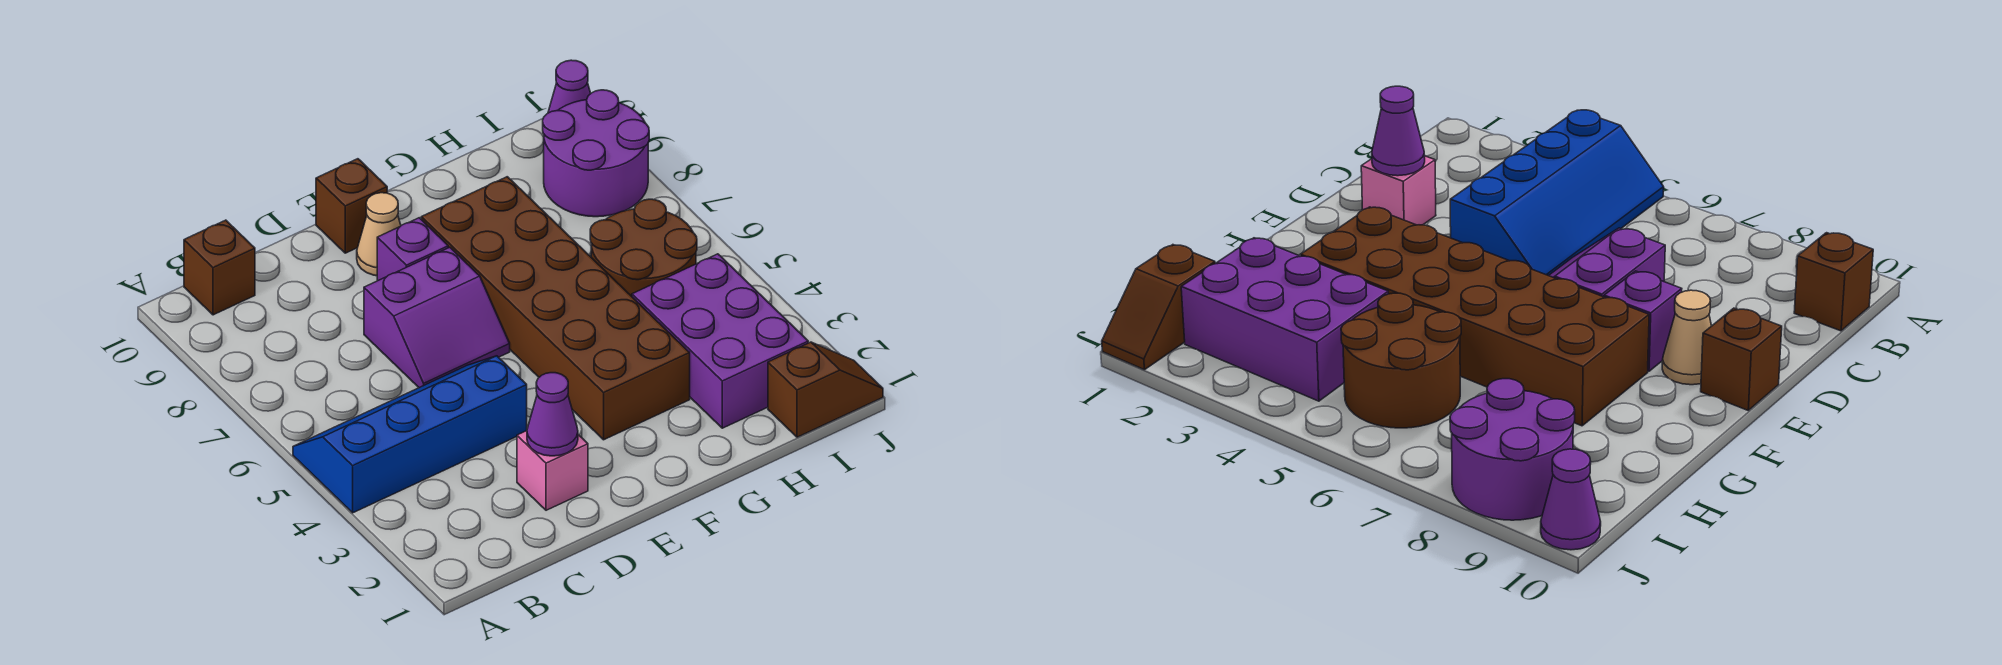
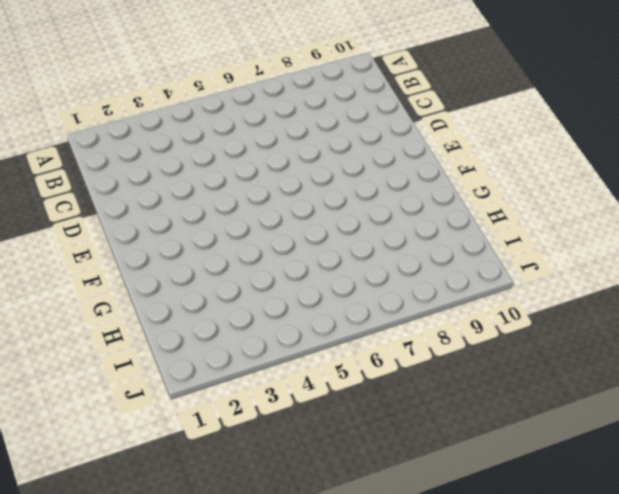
none -> blue 2x4 slope [293,356,527,513]
none -> brown 1x1 brick [184,220,255,315]
none -> pink 1x1 brick [517,431,588,510]

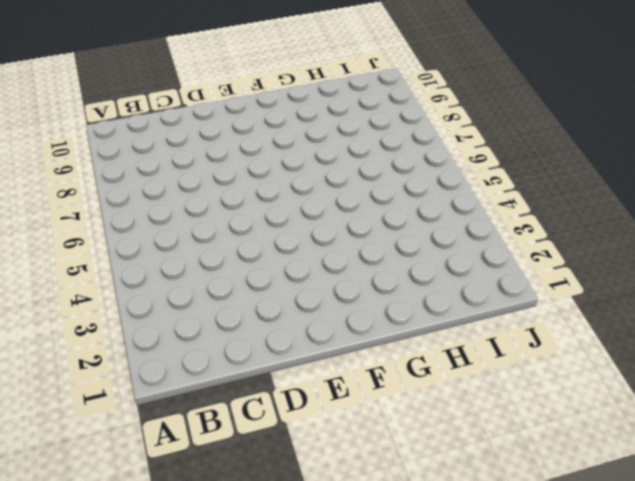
none -> blue 2x4 slope [293,356,527,513]
none -> brown 1x1 brick [184,220,255,315]
none -> pink 1x1 brick [517,431,588,510]

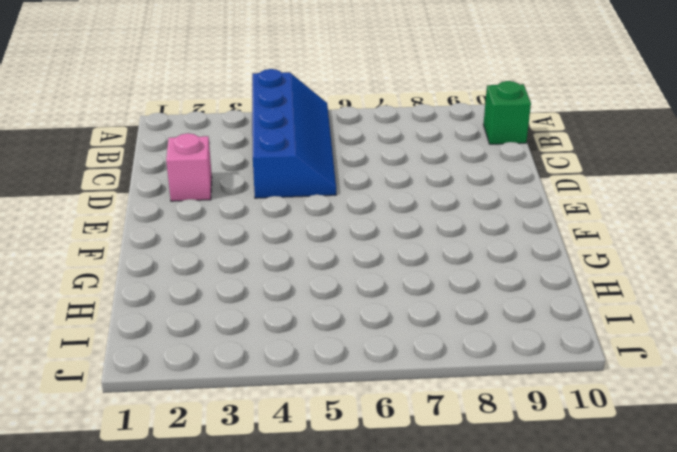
green 1x1 brick [483,81,531,144] -> brown 1x1 brick [184,220,255,315]
none -> purple 2x2 slope [364,247,510,388]
none -> purple 1x1 brick [377,218,448,281]
none -> tan 1x1 cone [357,193,401,276]

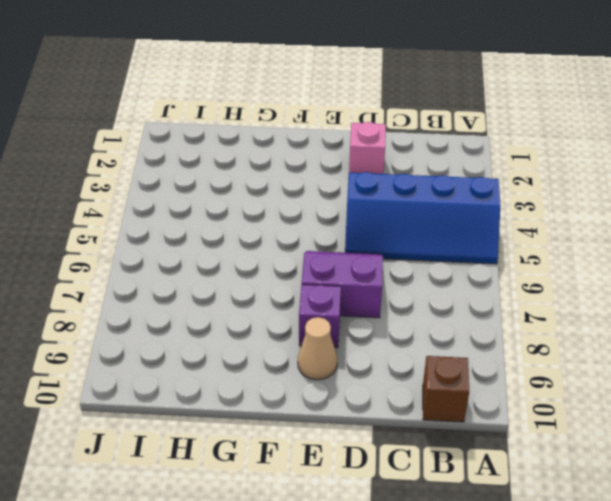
none -> brown 1x1 brick [316,159,387,253]
none -> brown 2x6 brick [421,177,690,440]
none -> purple 2x3 brick [632,254,808,428]

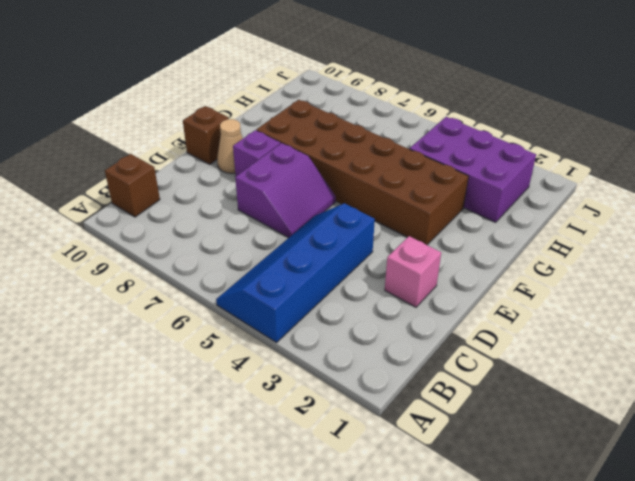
none -> brown 2x2 round brick [590,199,697,296]
none -> brown 1x2 slope [768,342,883,437]
none -> purple 2x2 round brick [543,90,649,217]

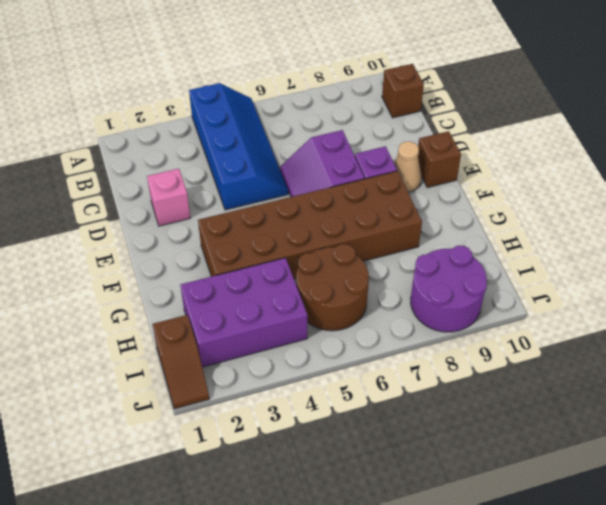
none -> purple 1x1 cone [548,60,591,113]
none -> purple 1x1 cone [527,373,578,456]

